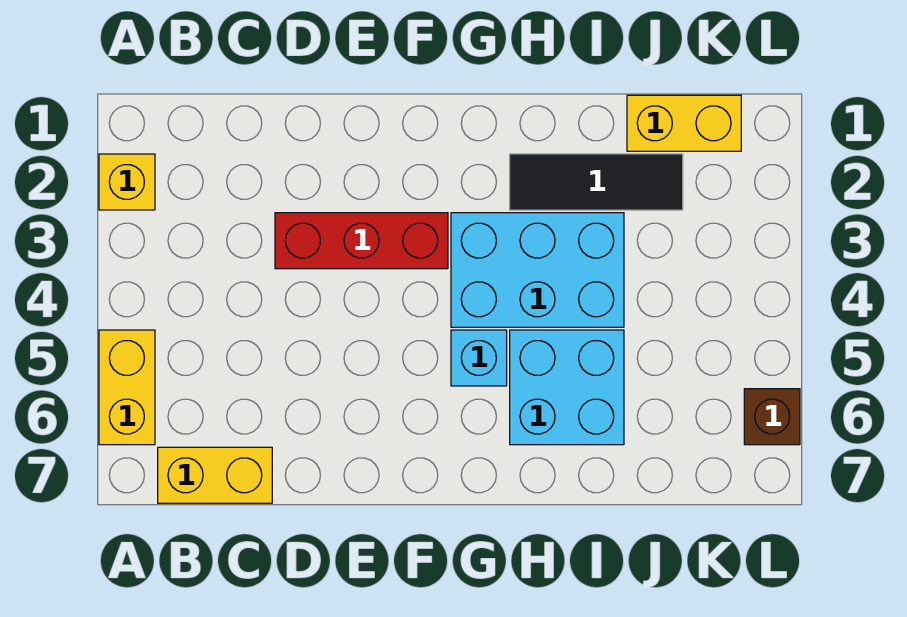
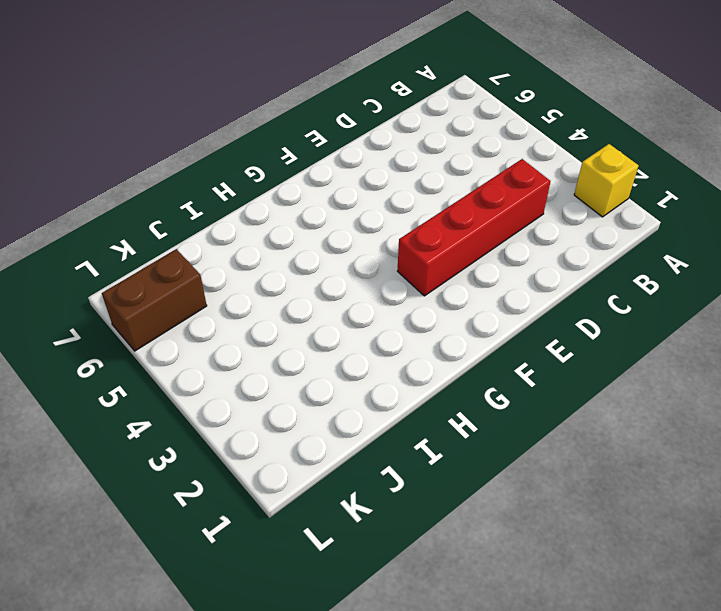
red 1x4 brick [398,159,551,296] -> red 1x3 brick [275,213,448,269]
brown 1x2 brick [102,249,207,351] -> brown 1x1 brick [744,389,800,445]
none -> yellow 1x2 brick [99,330,155,445]
none -> yellow 1x2 brick [158,447,272,503]

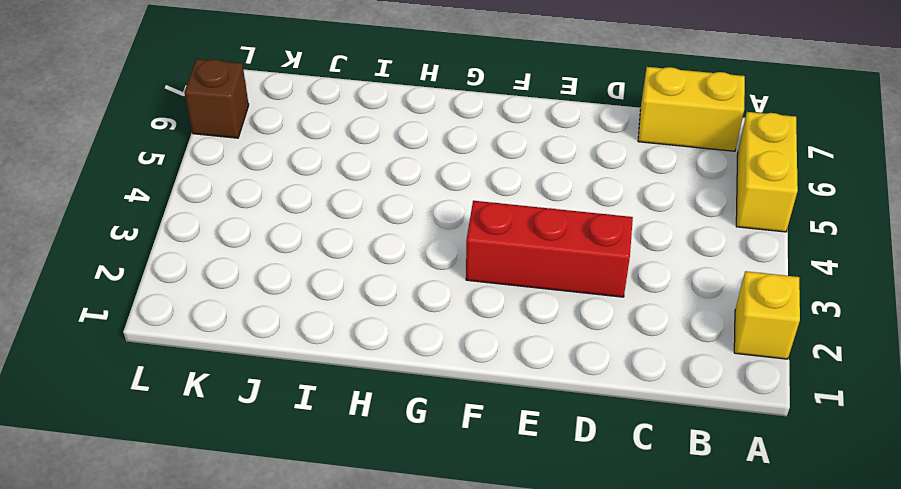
none -> cyan 2x3 brick [451,213,624,327]
none -> cyan 1x1 brick [451,330,507,386]

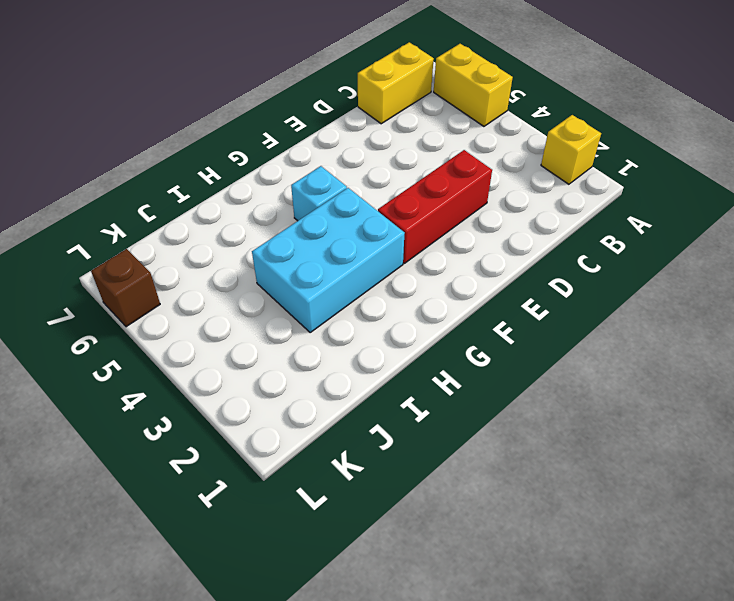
none -> black 1x3 tile [510,154,683,210]
none -> cyan 2x2 brick [510,330,624,445]

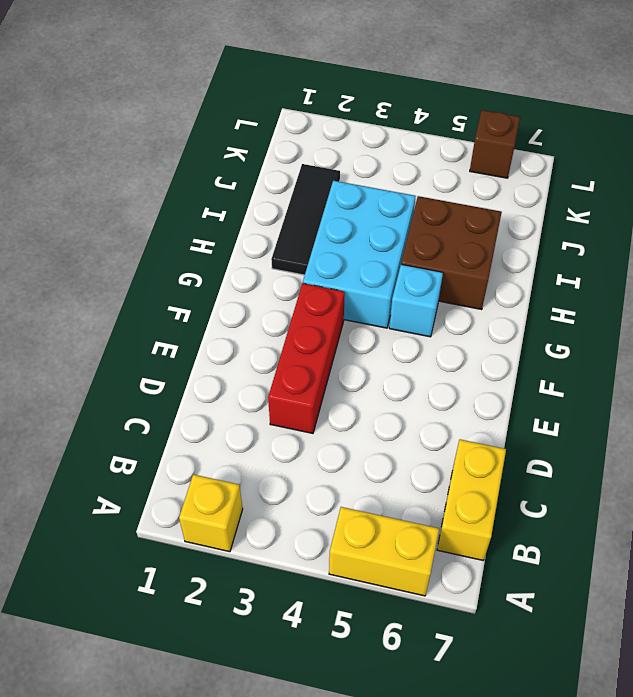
brown 2x2 brick [401,196,502,310] -> cyan 2x2 brick [510,330,624,445]
none -> yellow 1x2 brick [627,95,741,151]

